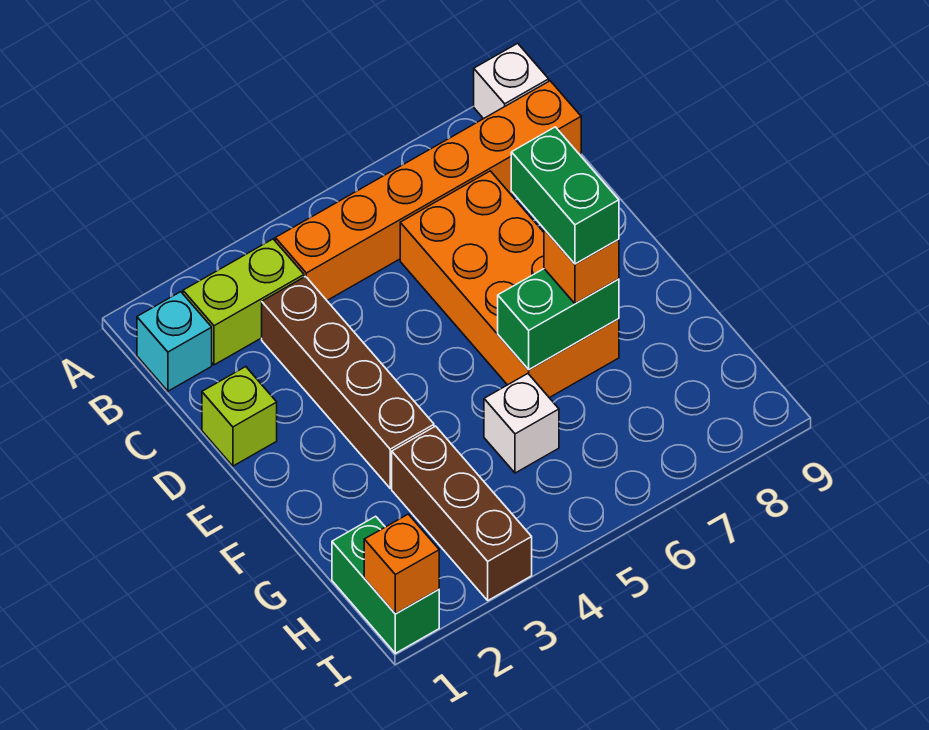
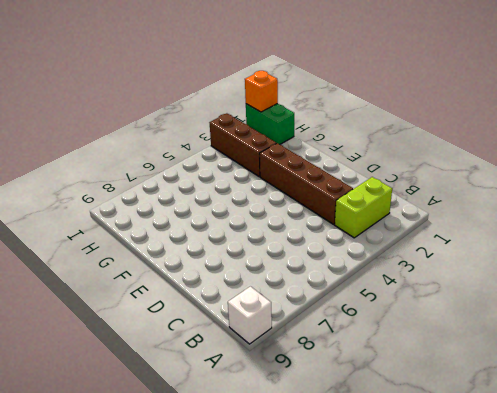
none -> cyan 1x1 brick [137,292,212,391]
none -> orange 1x6 brick [275,81,581,300]
none -> orange 2x4 brick [400,171,619,398]

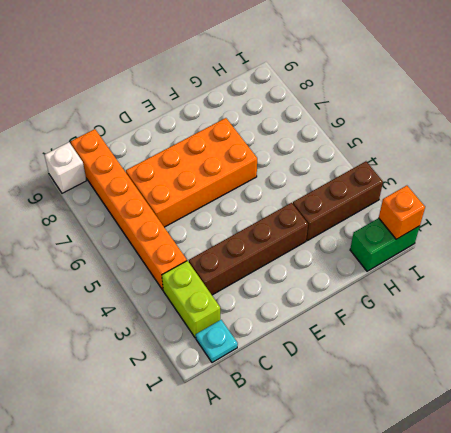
cyan 1x1 plate [196,320,238,363] -> cyan 1x1 brick [137,292,212,391]
none -> lime 1x1 brick [202,367,277,466]
none -> white 1x1 brick [484,374,559,473]
none -> green 1x2 brick [498,269,619,370]

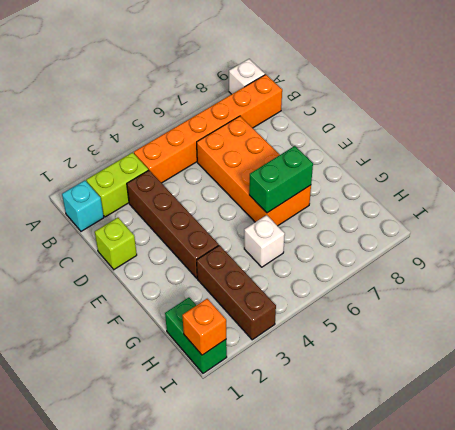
none -> orange 1x1 brick [544,229,619,304]
none -> green 1x2 brick [511,127,619,264]

